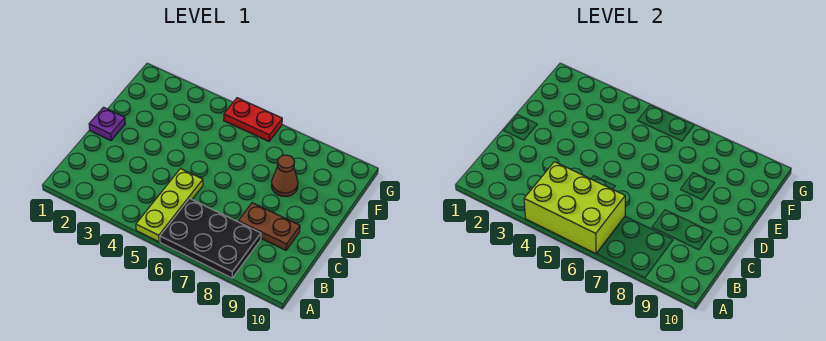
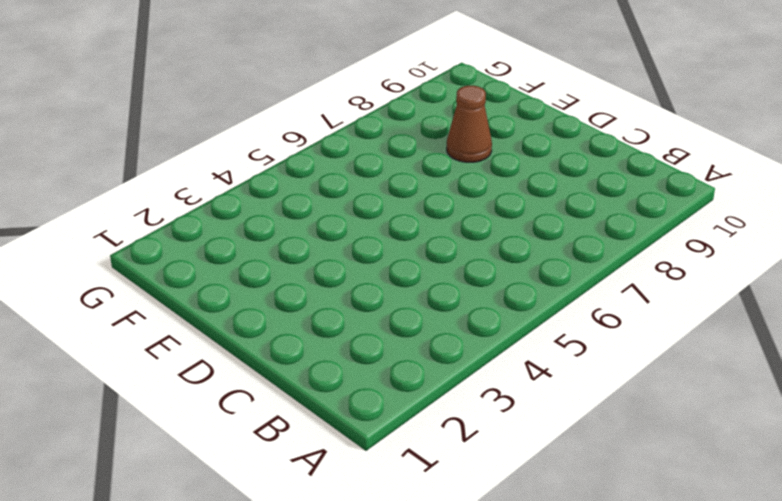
none -> lime 1x3 plate [136,169,203,242]
none -> black 2x3 plate [160,199,261,278]

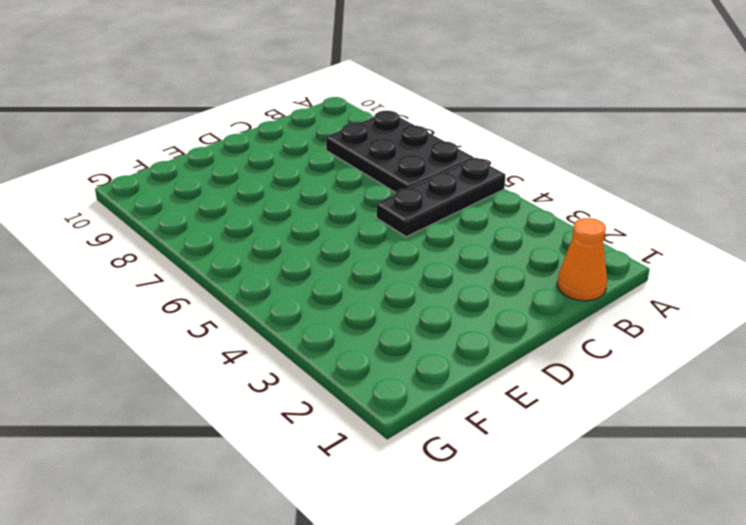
black 1x3 plate [377,158,505,237] -> lime 1x3 plate [136,169,203,242]
orange 1x1 cone [557,218,607,301] -> none
none -> brown 1x2 plate [238,203,300,250]
none -> purple 1x1 plate [89,107,125,141]

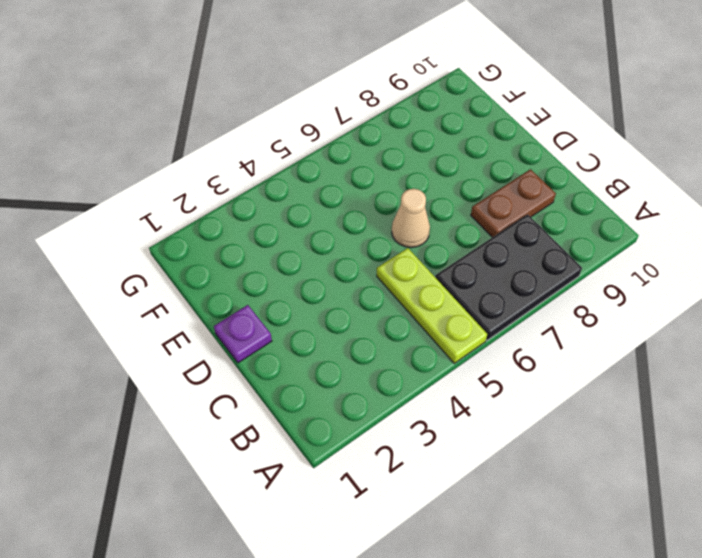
tan 1x1 cone [392,189,430,248] -> none
none -> brown 1x1 cone [272,155,298,196]
none -> red 1x2 plate [224,98,282,141]

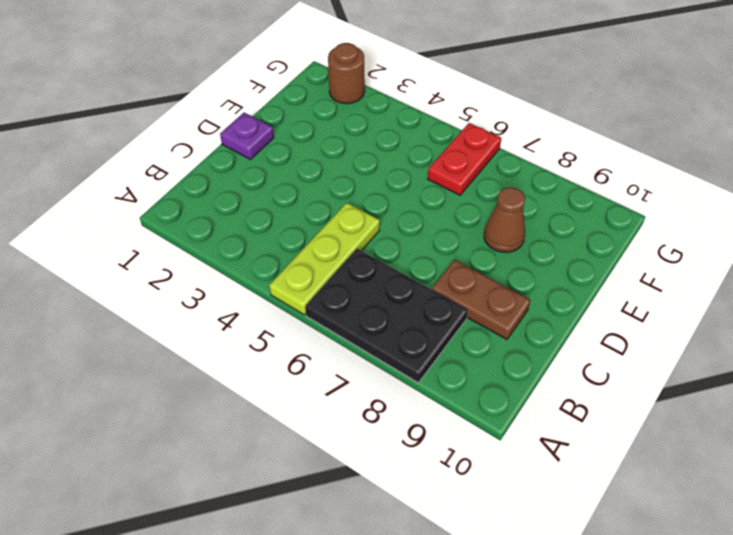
red 1x2 plate [428,123,501,195] -> red 1x2 plate turned to [224,98,282,141]
brown 1x1 round brick [328,43,365,104] -> none
none -> lime 2x3 brick [524,162,625,254]

